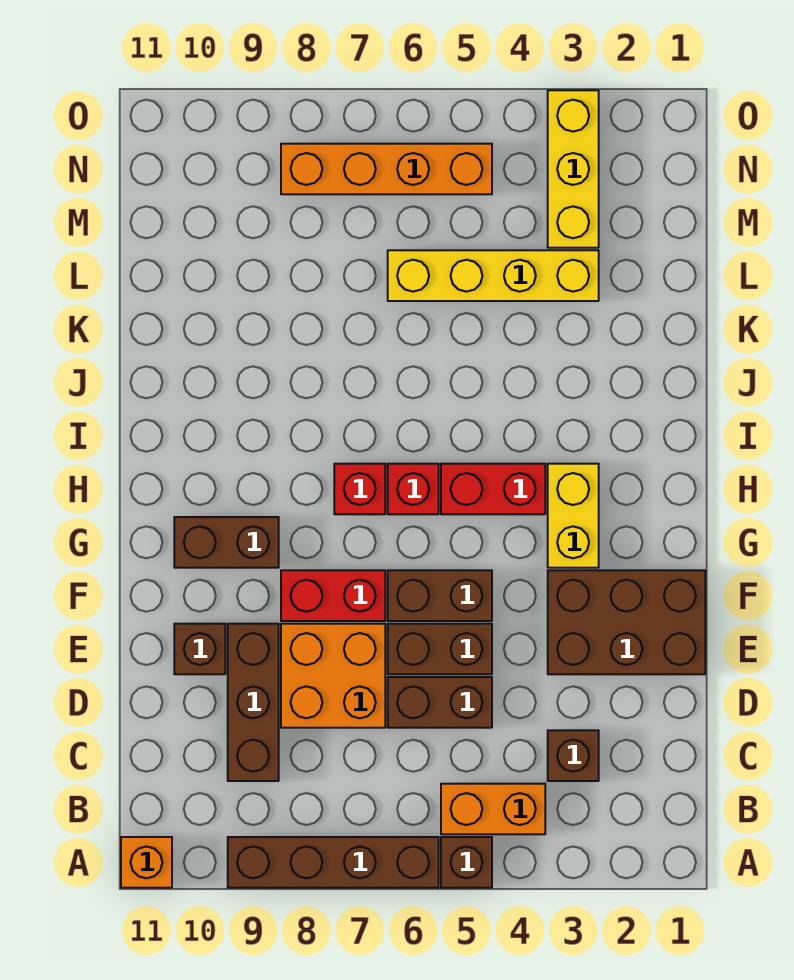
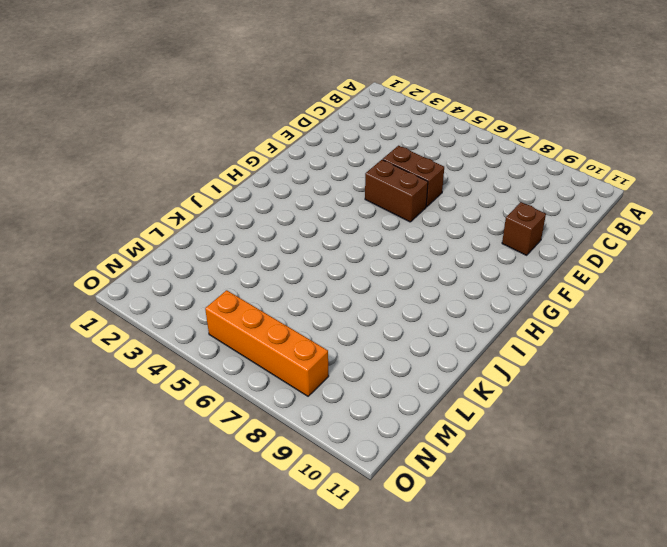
none -> brown 1x1 brick [441,837,492,888]
none -> brown 1x4 brick [228,837,439,888]
none -> orange 1x1 brick [121,837,172,888]

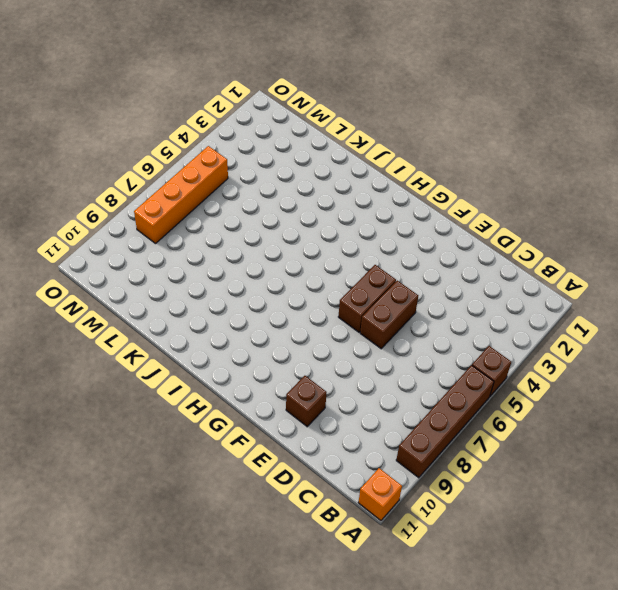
none -> orange 1x2 brick [441,784,545,834]
none -> brown 1x1 brick [548,730,599,781]
none -> brown 1x3 brick [228,624,279,781]

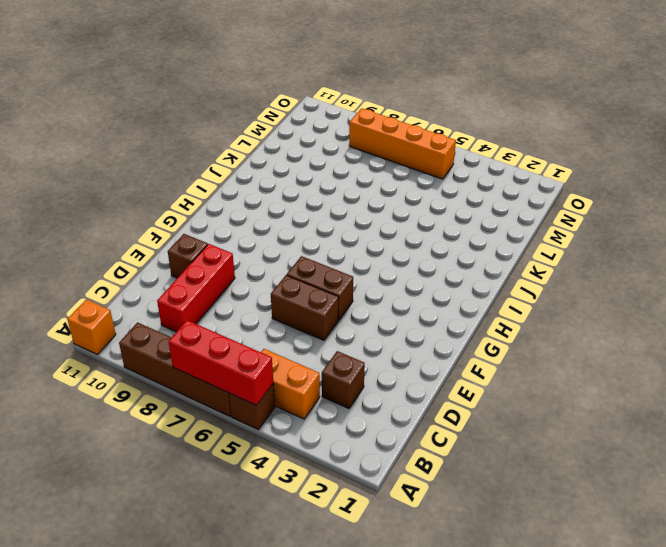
red 1x3 brick [169,320,273,405] -> none
red 1x3 brick [157,244,235,332] -> brown 1x3 brick [228,624,279,781]
none -> brown 1x2 brick [388,677,492,728]
none -> orange 2x2 brick [281,624,385,728]
none -> brown 2x3 brick [548,570,705,674]

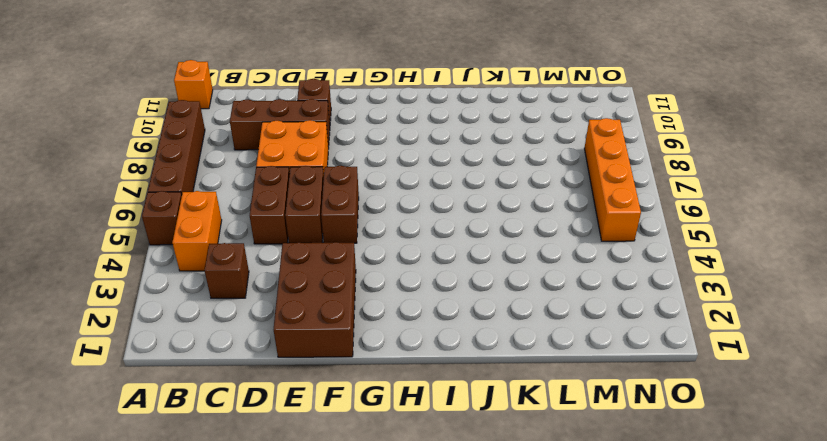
none -> red 1x2 brick [281,570,385,621]
none -> yellow 1x2 brick [548,464,599,568]
none -> brown 1x2 brick [174,517,279,568]

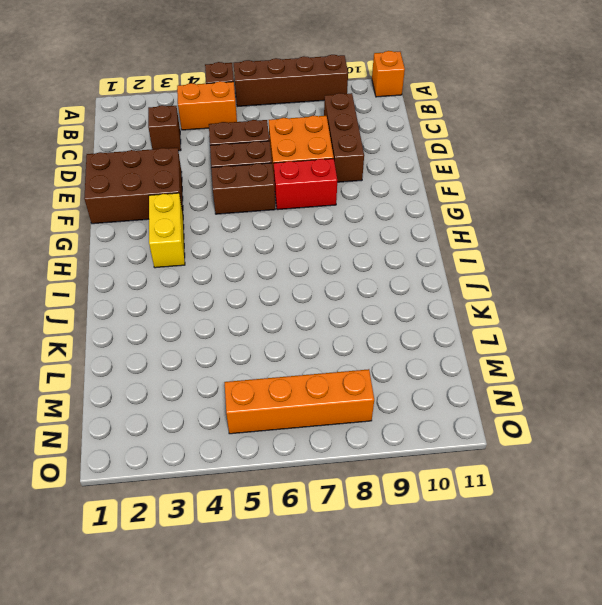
none -> brown 1x1 brick [174,624,225,674]
none -> brown 1x2 brick [174,517,279,568]
none -> red 1x2 brick [441,464,545,514]

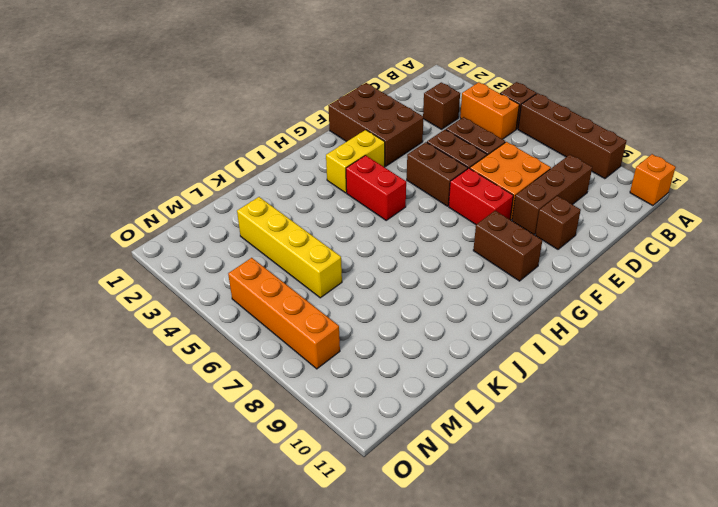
none -> red 1x1 brick [388,464,439,514]
none -> red 1x1 brick [334,464,385,514]
none -> yellow 1x3 brick [548,90,599,248]

